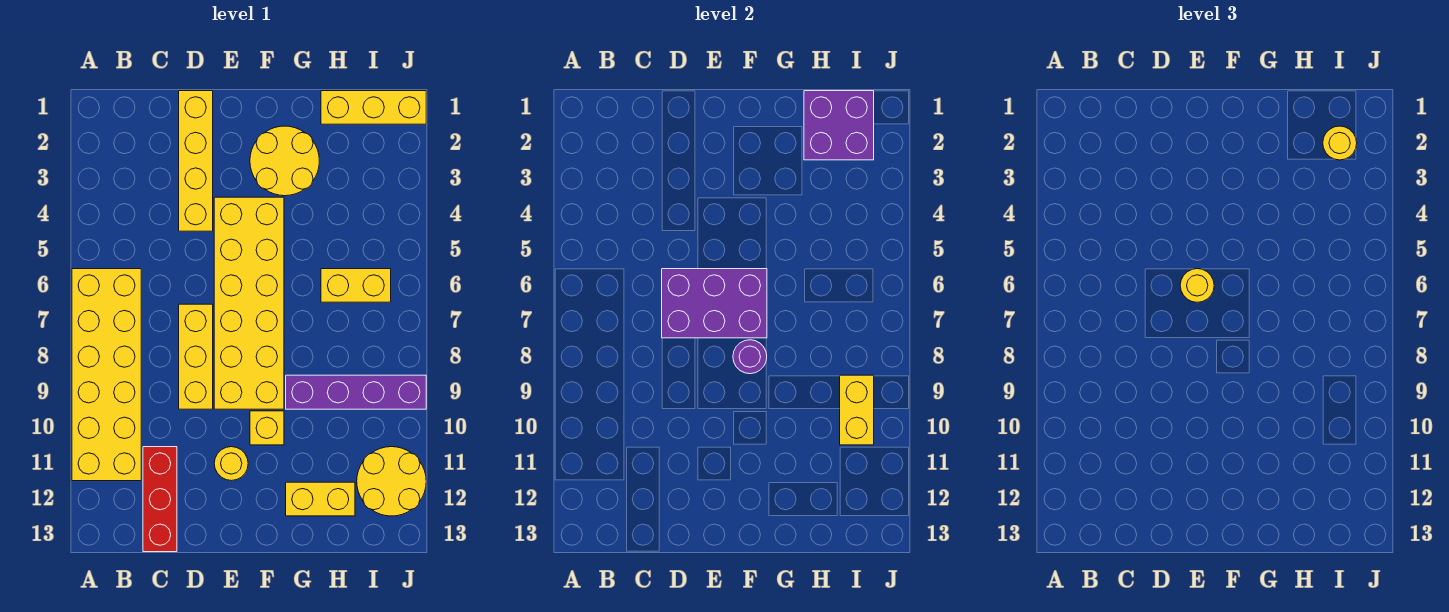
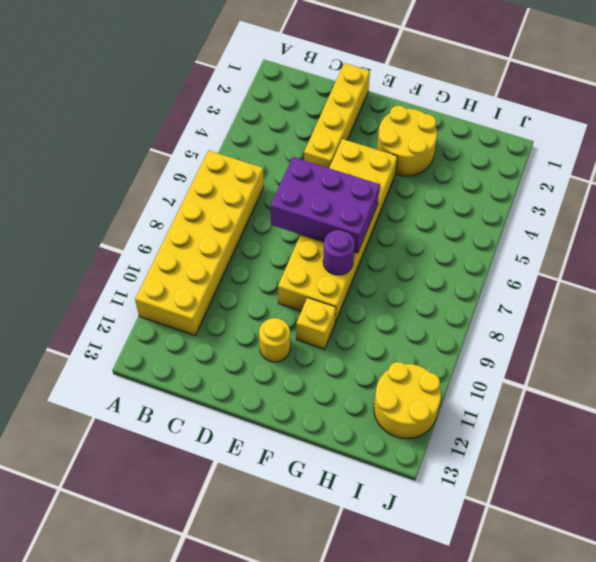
none -> red 1x3 brick [143,447,177,552]
none -> yellow 1x3 brick [179,304,213,409]
none -> purple 1x4 brick [286,375,426,409]

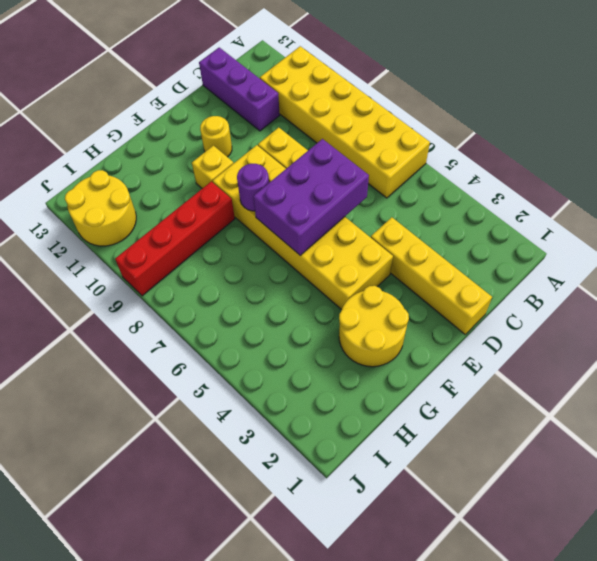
purple 1x3 brick [199,48,280,131] -> red 1x3 brick [143,447,177,552]
red 1x4 brick [115,181,235,296] -> purple 1x4 brick [286,375,426,409]
none -> yellow 1x2 brick [286,482,355,516]
none -> yellow 1x3 brick [321,91,426,124]
none -> yellow 1x2 brick [321,269,391,302]

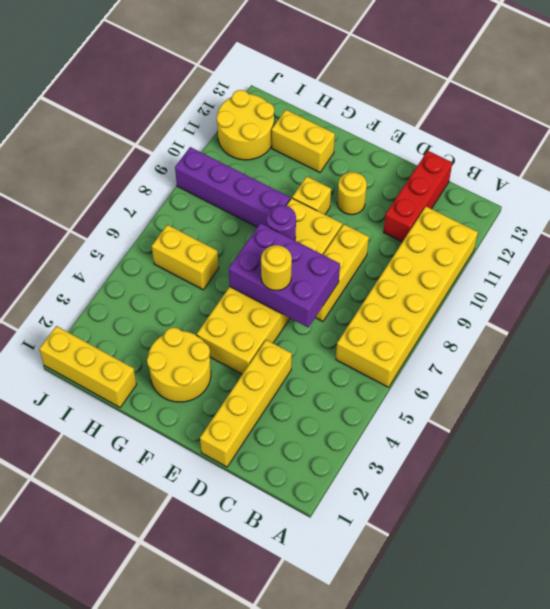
none -> purple 2x2 brick [804,91,874,160]
none -> yellow 1x2 brick [840,375,874,445]
none -> yellow 1x1 round brick [1323,126,1357,160]

